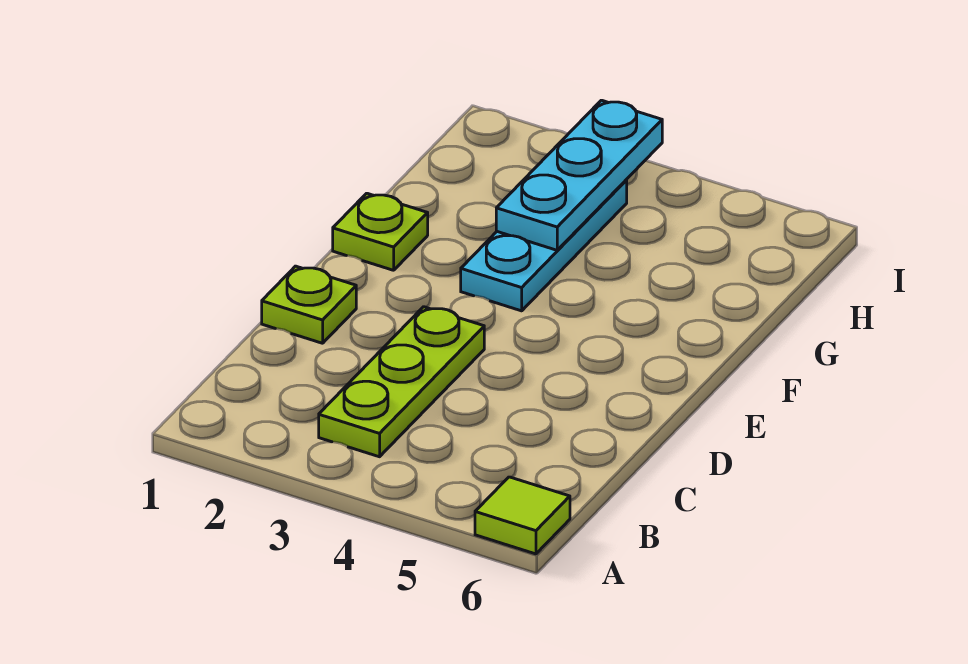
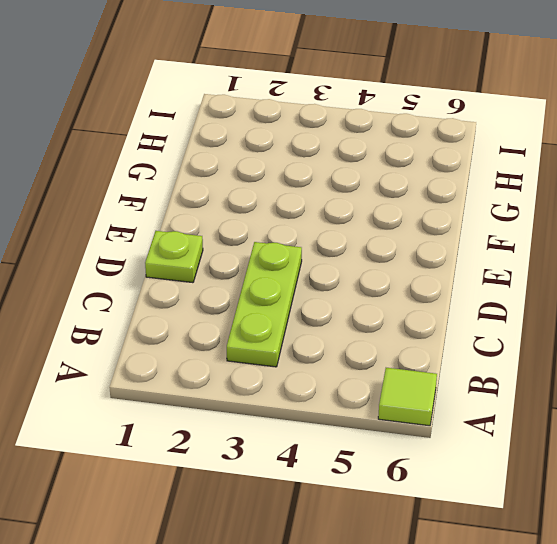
none -> lime 1x1 plate [333,193,428,270]
none -> cyan 1x3 plate [461,180,627,311]

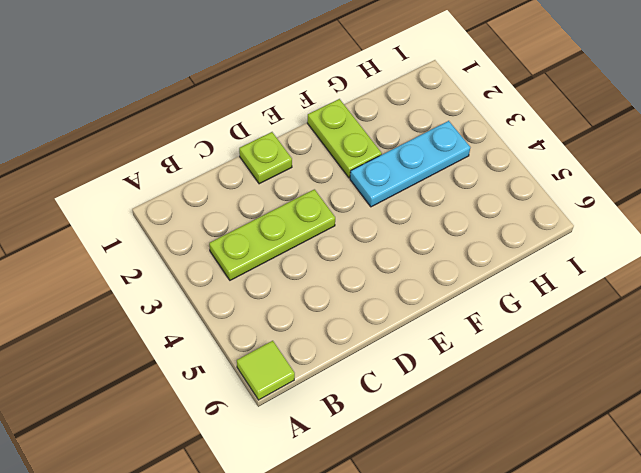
lime 1x2 plate [307,99,382,178] -> lime 1x1 plate [333,193,428,270]
none -> cyan 1x3 plate [496,100,662,250]

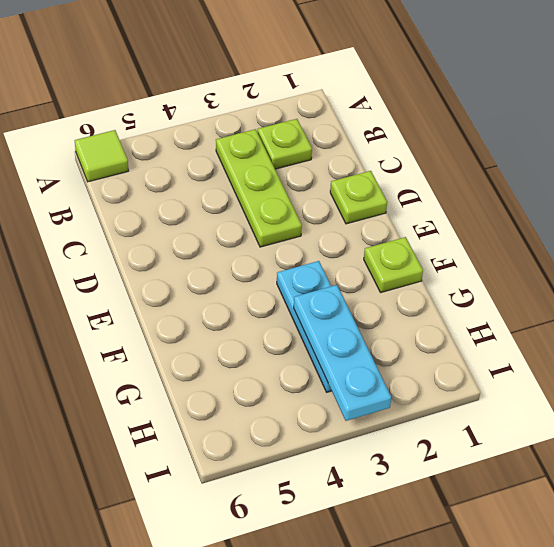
lime 1x1 plate [258,119,312,169] -> none

